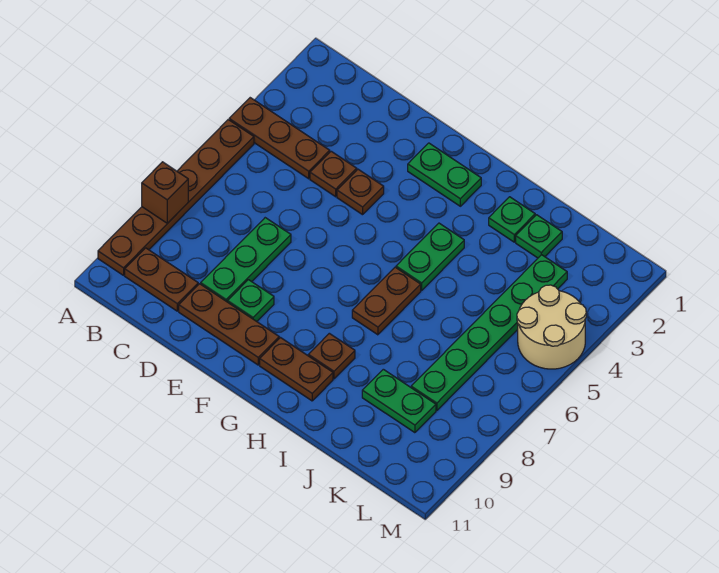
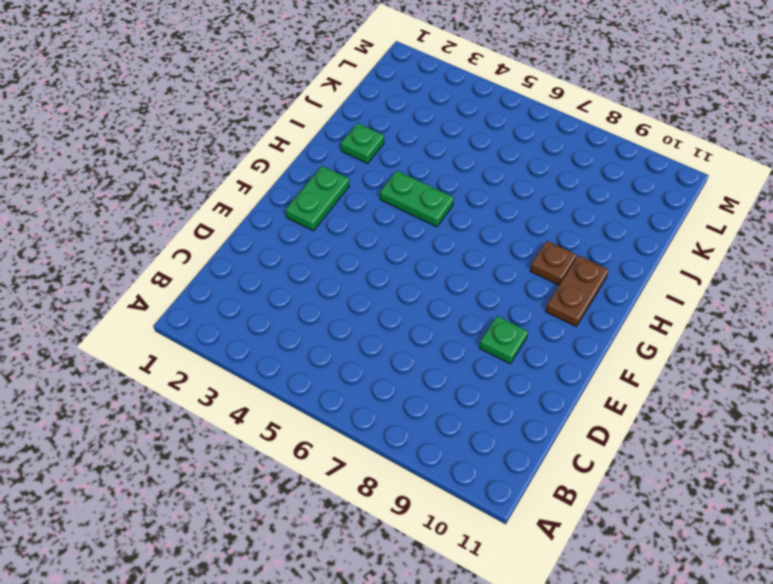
none -> brown 1x3 plate [229,98,330,179]
none -> brown 1x6 plate [98,120,254,275]
none -> brown 1x2 plate [125,248,198,311]

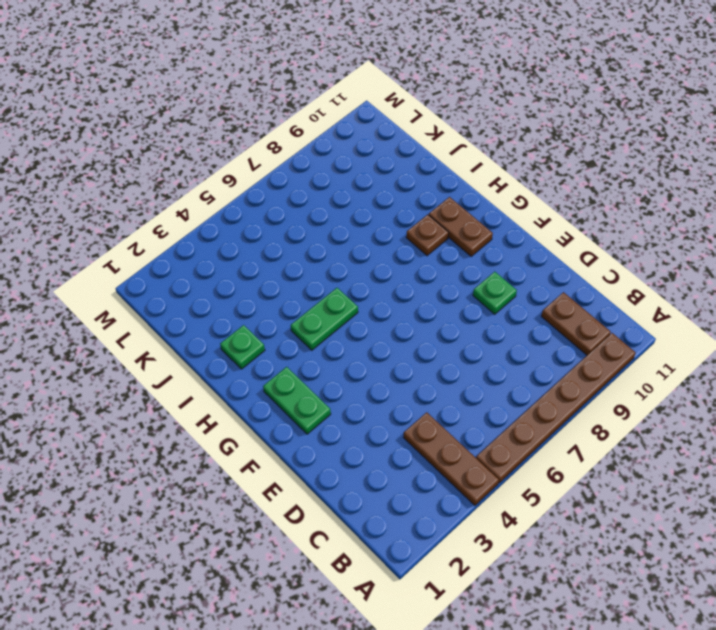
none -> brown 1x1 plate [310,151,357,197]
none -> green 1x3 plate [201,218,291,302]
none -> brown 1x3 plate [179,284,279,365]

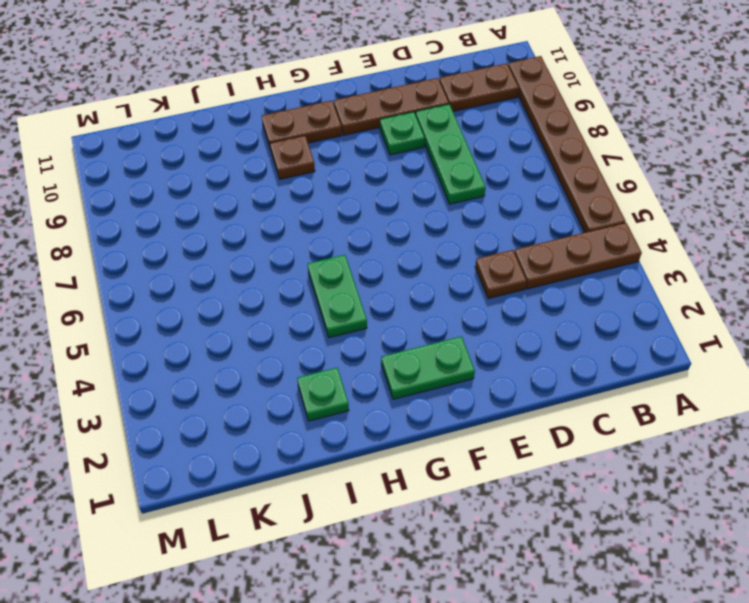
none -> brown 1x1 plate [337,169,384,215]
none -> brown 1x2 plate [352,267,421,335]
none -> green 1x1 plate [516,215,562,258]

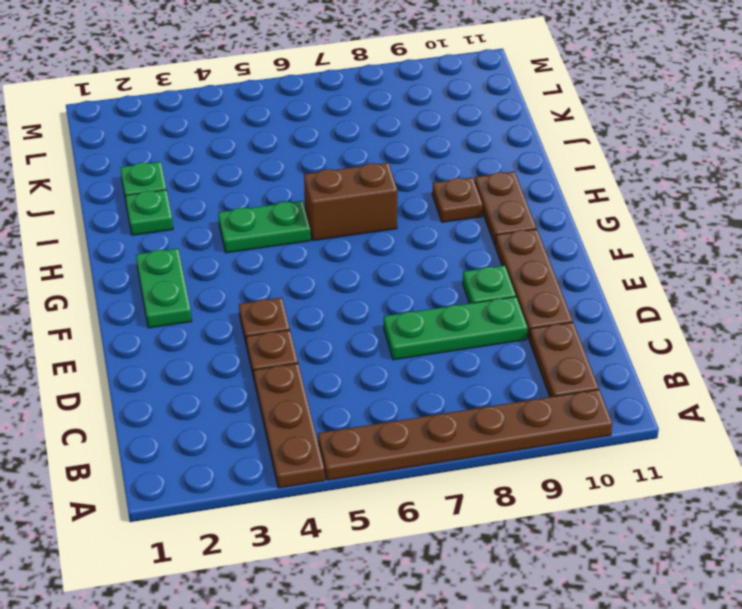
brown 1x2 brick [304,163,397,241] -> brown 1x2 plate [352,267,421,335]
none -> green 1x2 plate [362,369,436,433]
none -> green 1x6 plate [411,255,567,411]
none -> tan 2x2 round brick [517,285,586,369]

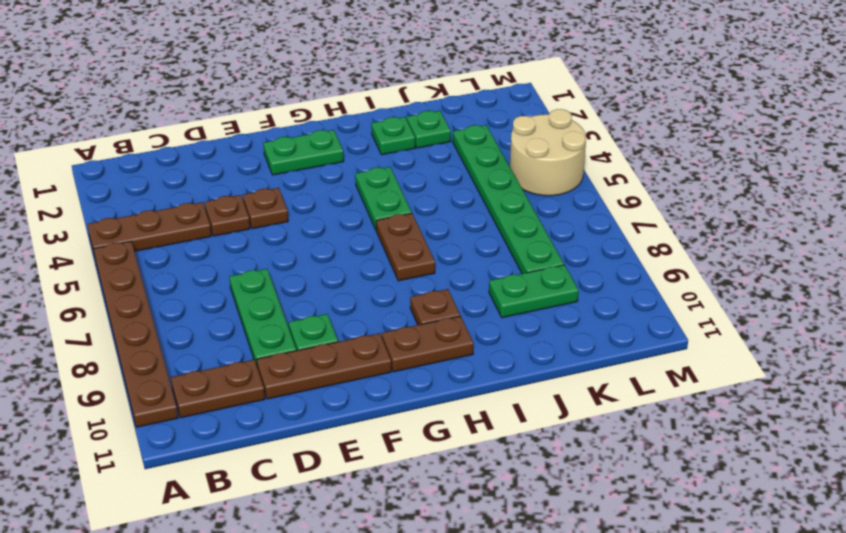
none -> brown 1x1 brick [142,162,188,223]

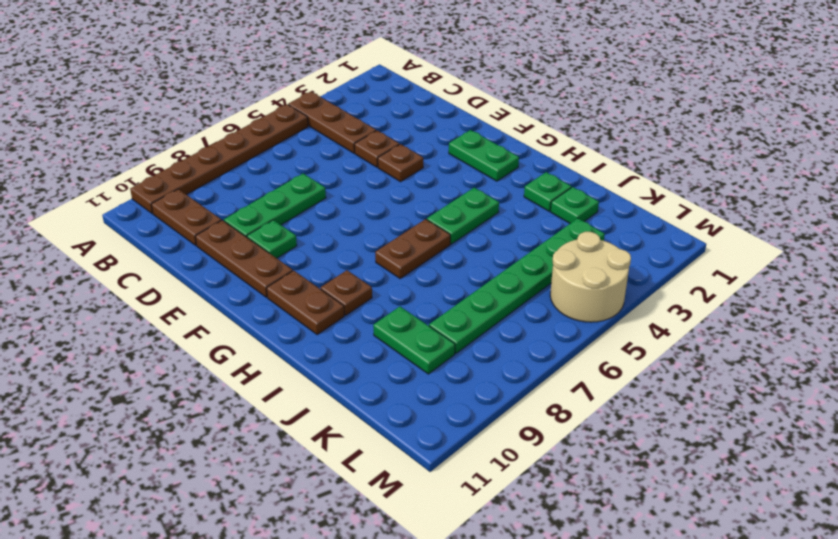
none -> brown 1x1 brick [142,162,188,223]

